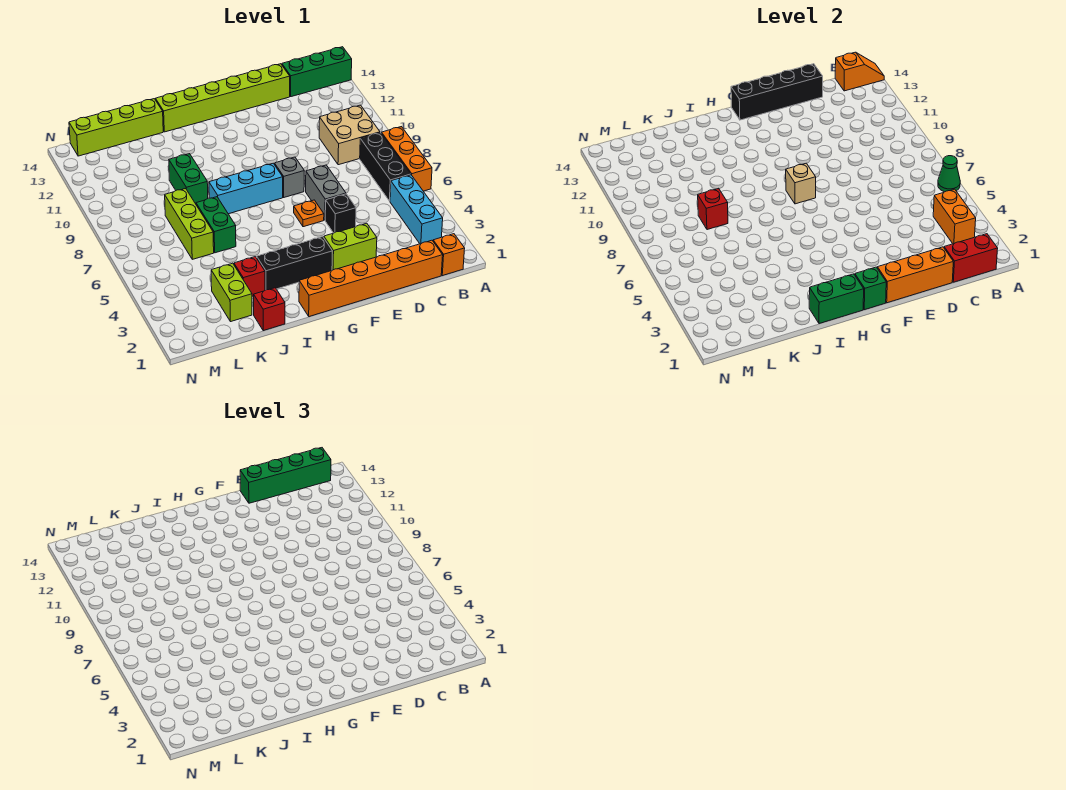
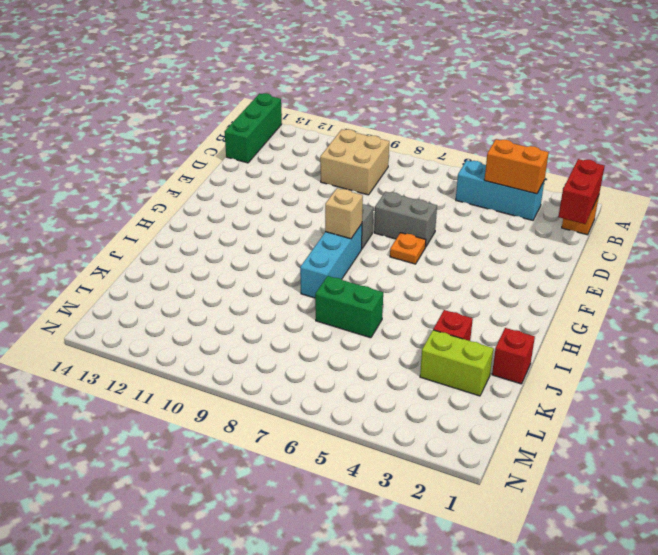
none -> orange 1x3 brick [381,127,432,191]
none -> black 1x3 brick [360,133,411,201]
none -> orange 1x6 brick [299,240,443,317]
none -> lime 1x6 brick [156,64,290,132]

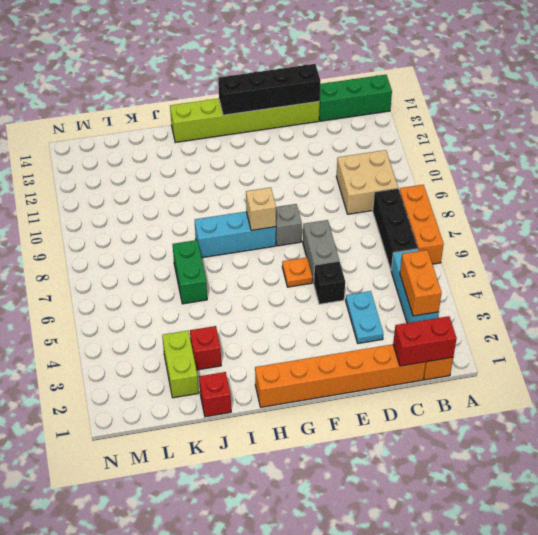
cyan 1x2 plate [346,291,383,343] -> none
none -> lime 1x2 brick [324,223,377,270]
none -> black 1x3 brick [257,237,332,290]
none -> green 1x2 brick [169,154,208,204]
none -> lime 1x4 brick [69,99,163,156]

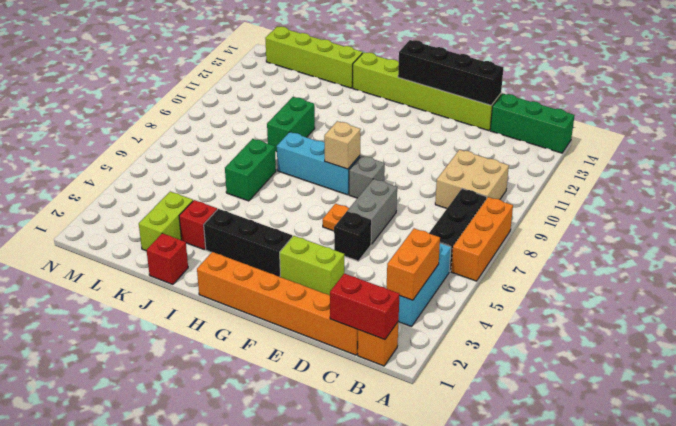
none -> lime 1x3 brick [165,188,214,259]
none -> green 1x1 cone [938,156,960,192]
none -> orange 1x2 slope [835,52,884,91]
none -> orange 1x3 brick [877,247,953,303]

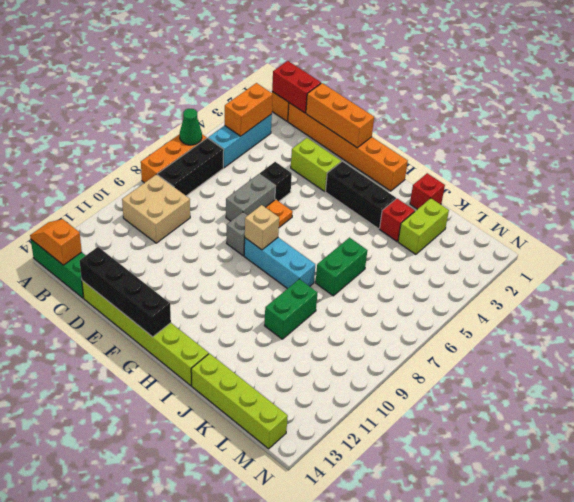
none -> lime 1x3 brick [165,188,214,259]
none -> green 1x1 brick [855,267,886,310]
none -> green 1x2 brick [809,274,864,324]
none -> red 1x1 brick [698,188,728,230]

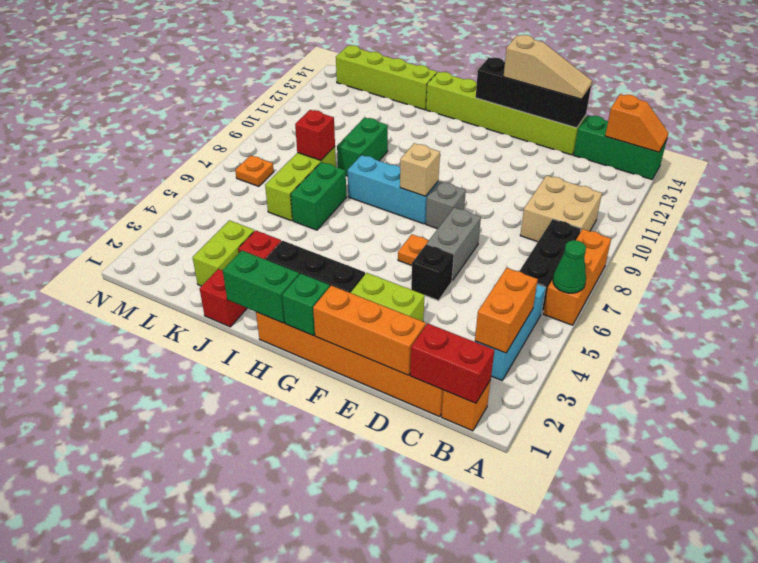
tan 1x3 slope [503,35,592,99] -> green 1x4 brick [240,448,331,503]
orange 1x1 plate [235,155,274,186] -> none

